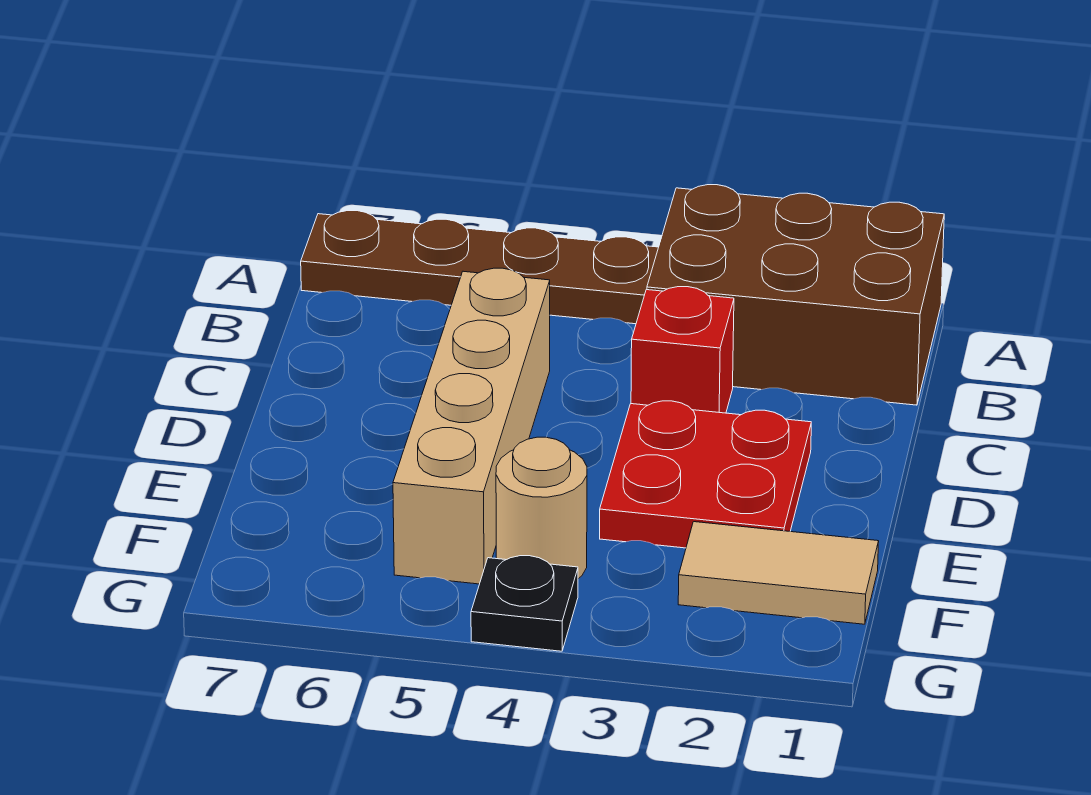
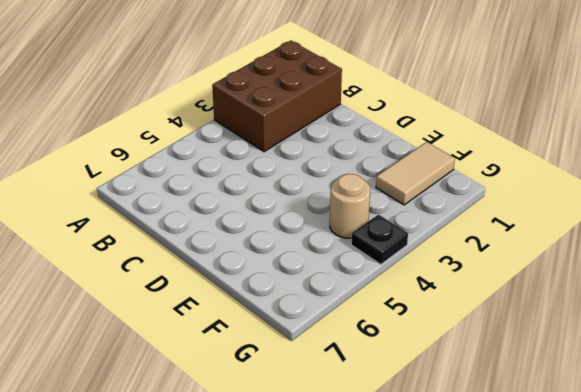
none -> brown 1x4 plate [301,211,659,324]
none -> red 1x1 brick [631,287,734,413]

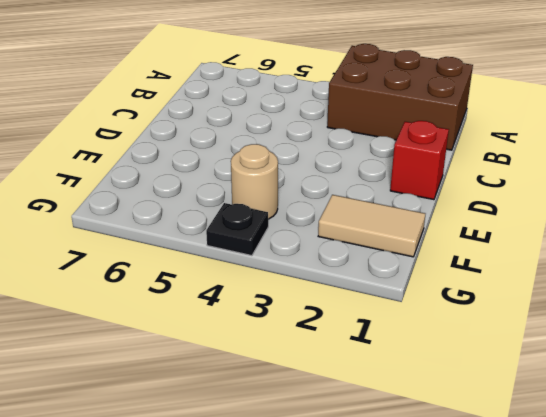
red 1x1 brick [390,121,449,200] -> red 1x1 brick moved to [631,287,734,413]
none -> brown 1x4 plate [301,211,659,324]
none -> tan 1x4 brick [393,268,550,584]

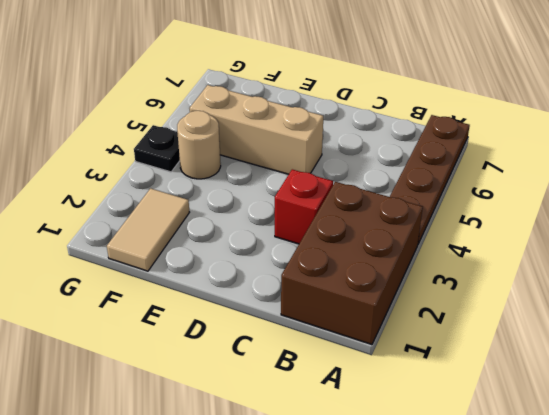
tan 1x3 brick [190,85,323,174] -> tan 1x4 brick [393,268,550,584]
none -> red 2x2 plate [600,401,811,548]

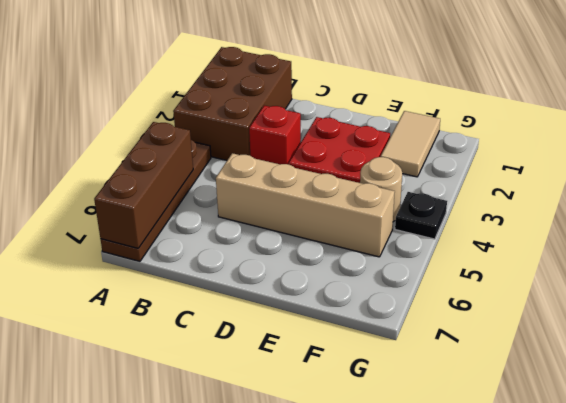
brown 1x3 brick [94,122,193,248] -> none

